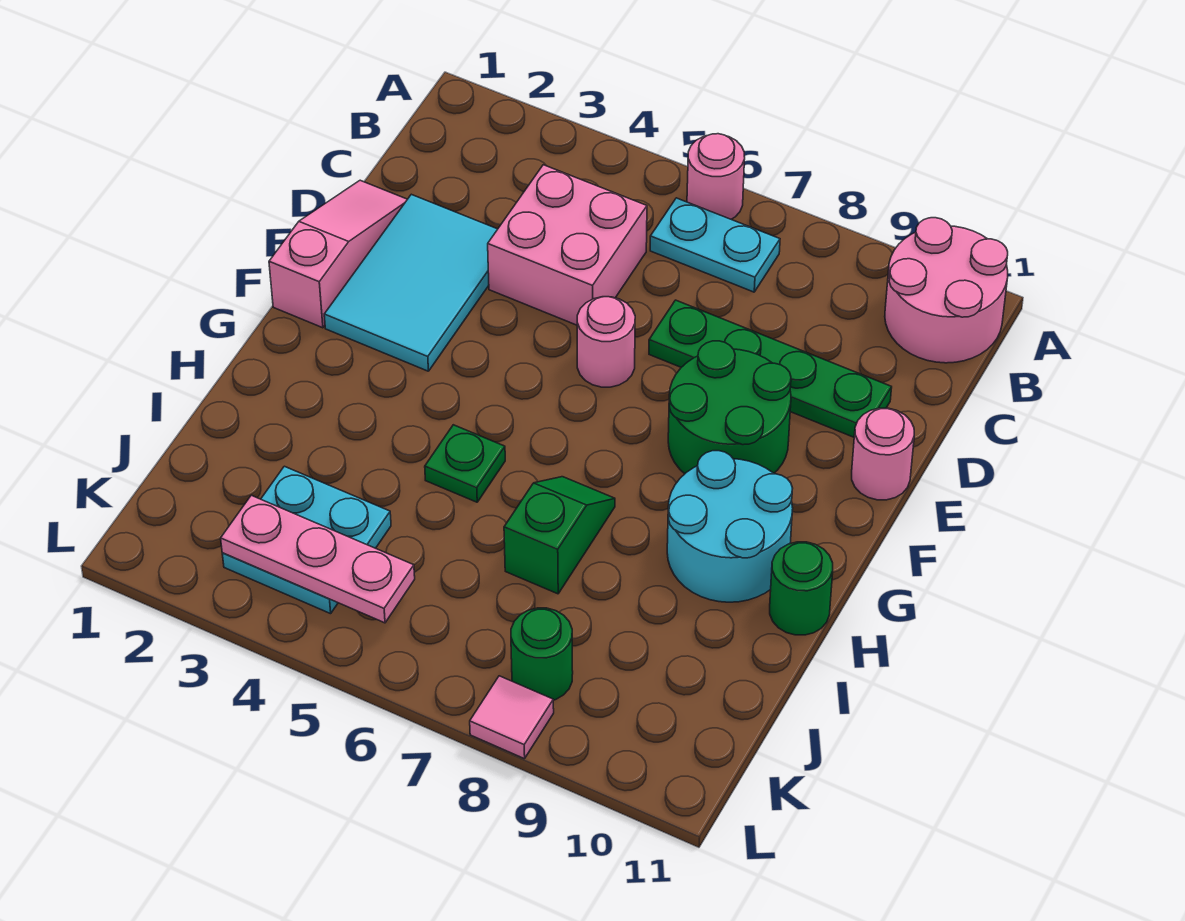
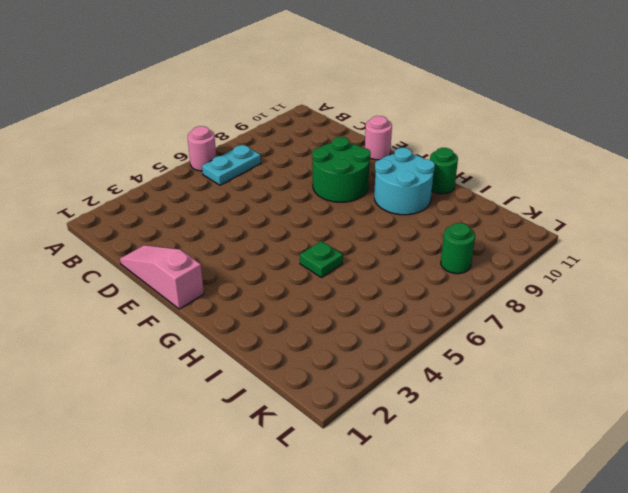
none -> pink 2x2 round brick [885,218,1008,363]
none -> pink 2x2 brick [488,165,647,325]
none -> cyan 2x3 tile [324,194,497,371]

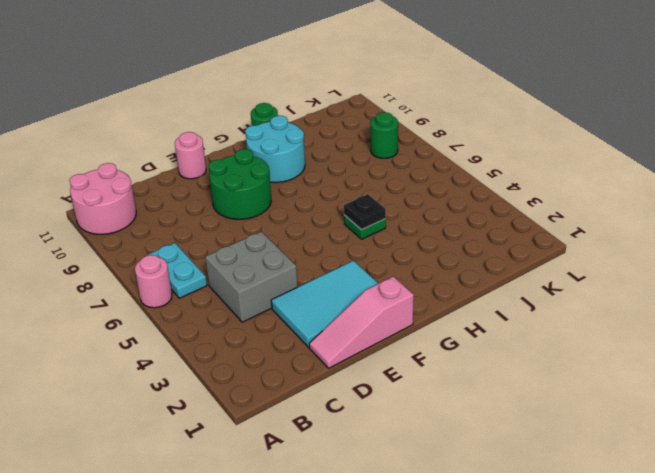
grey 2x2 brick [205,232,298,322] -> pink 2x2 brick [488,165,647,325]
black 1x1 plate [344,194,386,230] -> none
none -> green 1x4 plate [649,300,892,437]
none -> pink 1x1 round brick [577,297,635,387]
none -> green 1x2 slope [504,477,615,594]

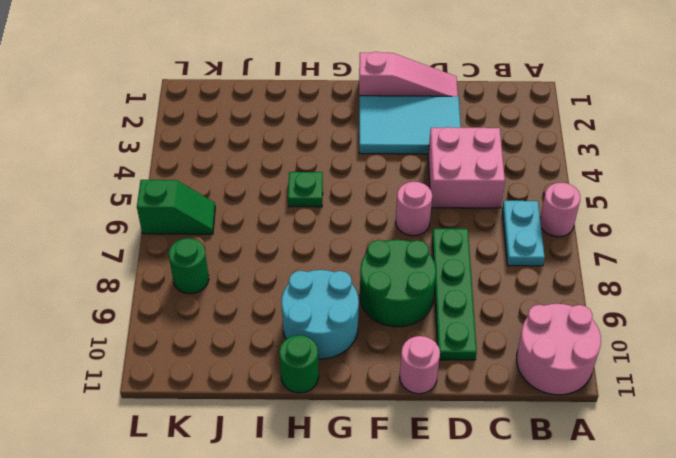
green 1x2 slope [137,180,215,234] -> green 1x2 slope moved to [504,477,615,594]
none -> cyan 2x2 plate [222,466,391,614]
none -> pink 1x1 tile [470,676,554,759]
none -> pink 1x3 plate [221,495,415,623]

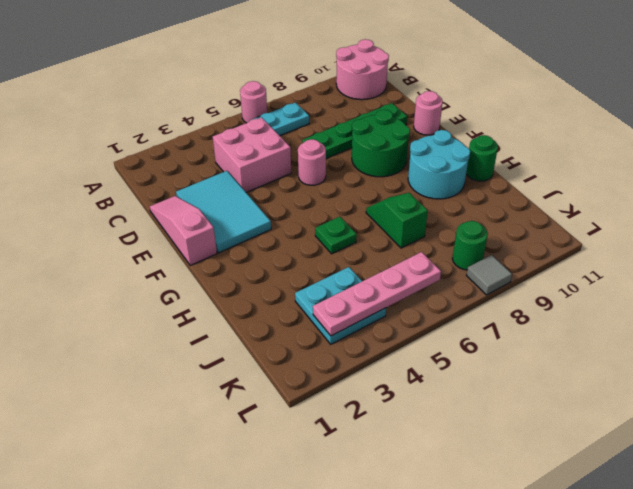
pink 1x4 plate [313,252,441,336] -> pink 1x3 plate [221,495,415,623]
grey 1x1 tile [466,255,512,295] -> pink 1x1 tile [470,676,554,759]

